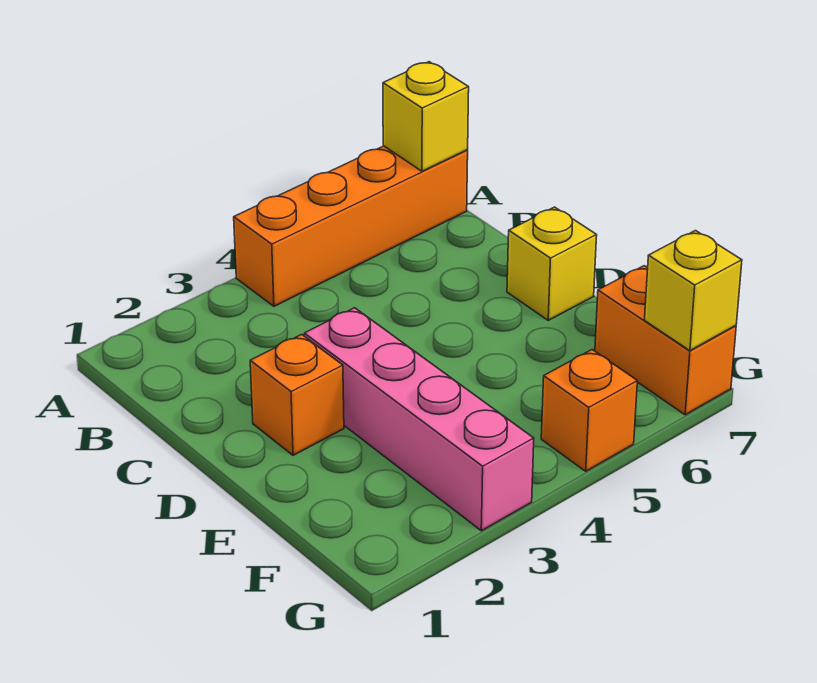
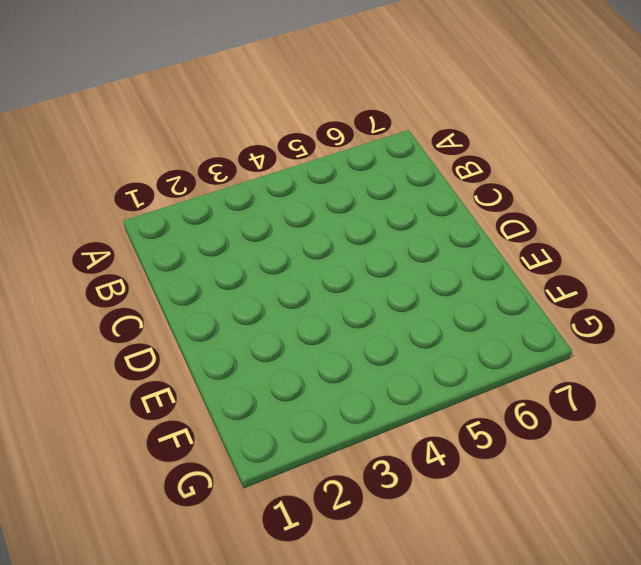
none -> orange 1x4 brick [234,146,468,306]
none -> orange 1x1 brick [250,334,344,455]

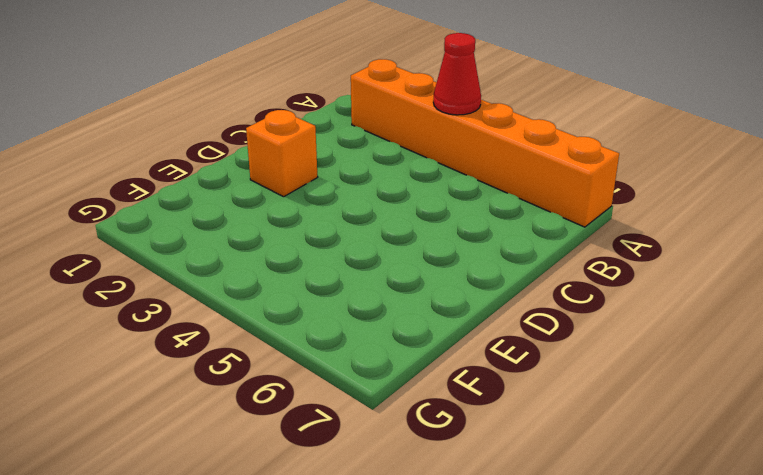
orange 1x6 brick [351,59,619,227] -> orange 1x4 brick [234,146,468,306]
red 1x1 cone [433,33,481,115] -> none
none -> pink 1x4 brick [304,308,534,531]
none -> yellow 1x1 brick [507,207,597,320]

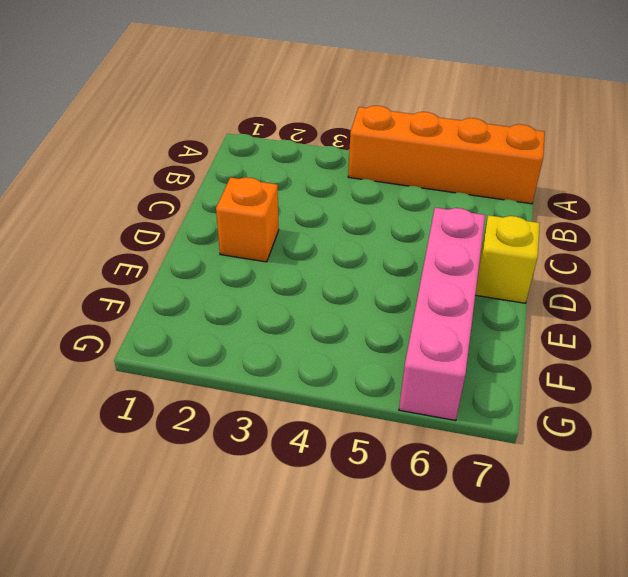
pink 1x4 brick [399,208,485,421] -> pink 1x4 brick moved to [304,308,534,531]
none -> orange 1x2 brick [595,266,736,415]
none -> orange 1x1 brick [541,350,637,471]

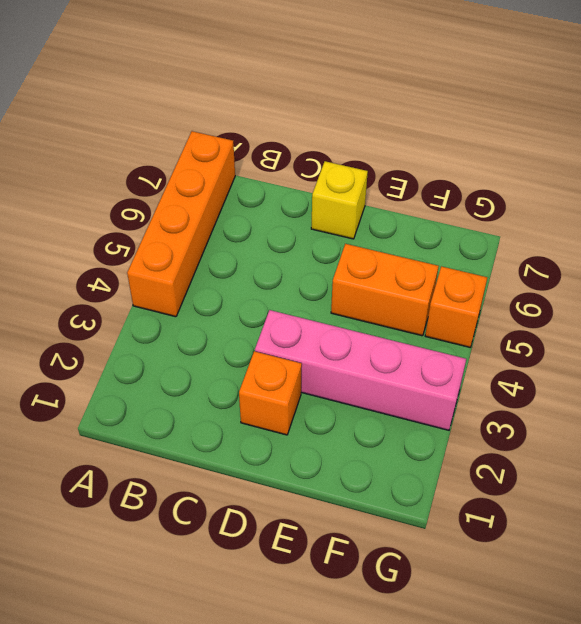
orange 1x2 brick [331,244,439,336] -> orange 1x2 brick moved to [595,266,736,415]
none -> yellow 1x1 brick [383,62,469,171]
none -> yellow 1x1 brick [644,231,742,351]

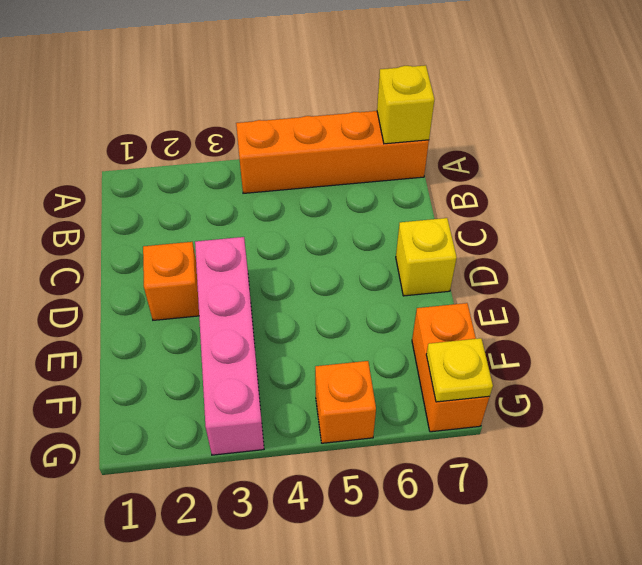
yellow 1x1 plate [426,338,493,402] -> yellow 1x1 brick [644,231,742,351]

